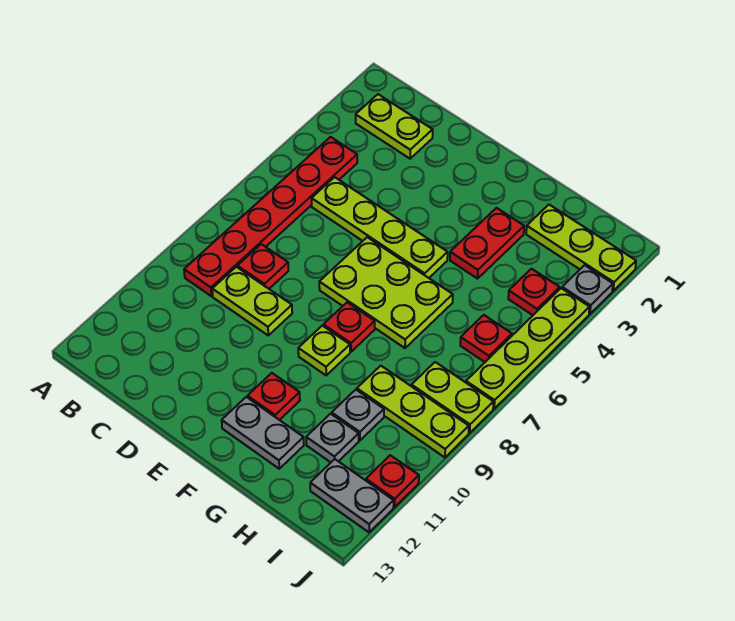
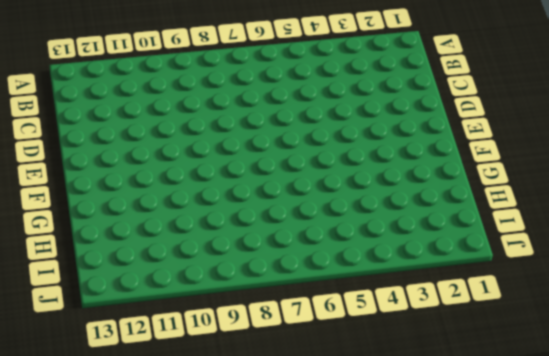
none -> lime 1x2 plate [356,94,433,159]
none -> red 1x6 plate [184,137,357,296]
none -> lime 1x4 plate [312,177,448,278]

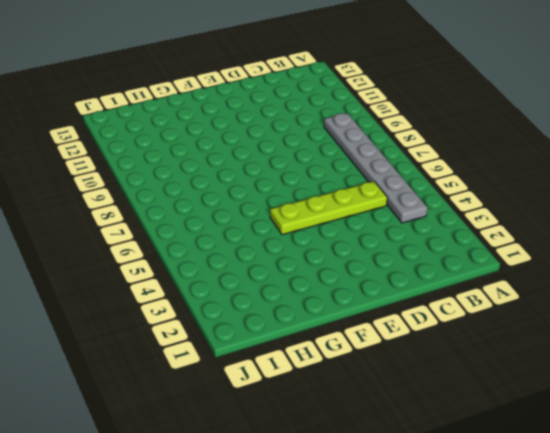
grey 1x6 plate [324,113,428,223] -> red 1x6 plate [184,137,357,296]
none -> lime 1x2 plate [356,94,433,159]
none -> red 1x1 plate [238,244,288,289]
none -> lime 1x2 plate [212,267,292,335]

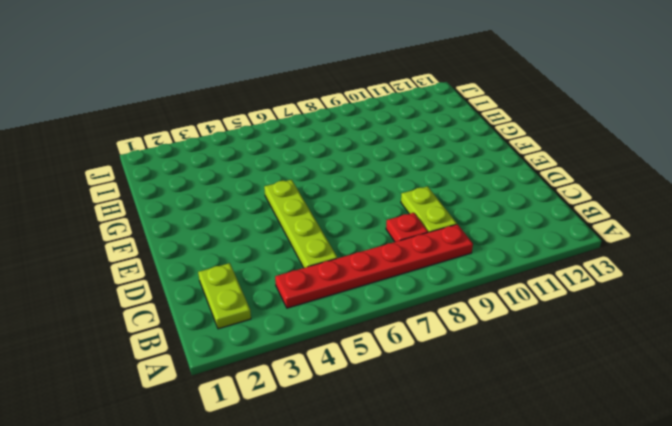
none -> lime 2x3 plate [319,237,453,348]
none -> red 1x1 plate [323,302,375,352]
none -> lime 1x1 plate [298,326,350,375]

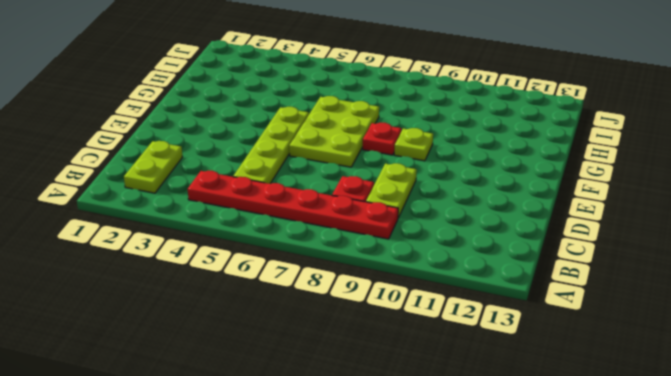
none -> red 1x1 plate [248,373,300,420]
none -> grey 1x2 plate [222,397,304,469]
none -> red 1x2 plate [450,208,524,279]

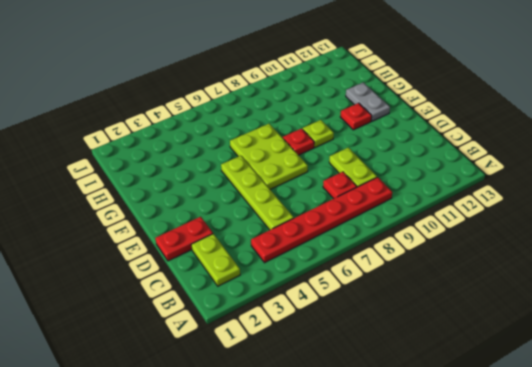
red 1x2 plate [155,217,213,261] -> red 1x2 plate moved to [450,208,524,279]
none -> lime 1x3 plate [526,205,636,291]
none -> lime 1x3 plate [357,366,469,457]
none -> grey 1x1 plate [332,390,384,440]

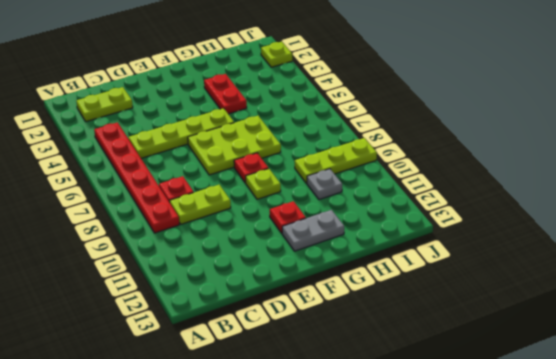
lime 1x1 plate [261,42,292,67] -> lime 1x3 plate [526,205,636,291]
none -> grey 1x1 plate [306,414,359,462]
none -> red 1x1 plate [508,269,560,315]
none -> red 1x1 plate [460,315,512,362]

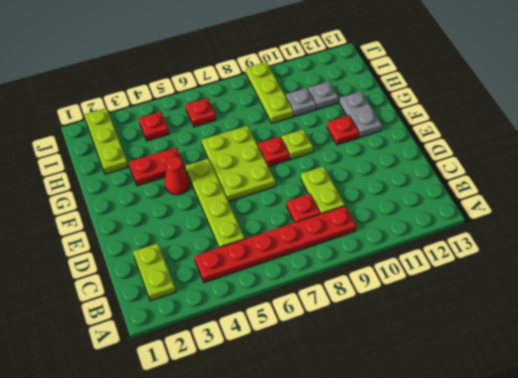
red 1x1 cone [165,156,190,195] -> none
none -> lime 1x2 plate [412,362,493,433]
none -> grey 1x2 plate [310,459,394,532]
none -> grey 1x1 plate [562,265,613,314]

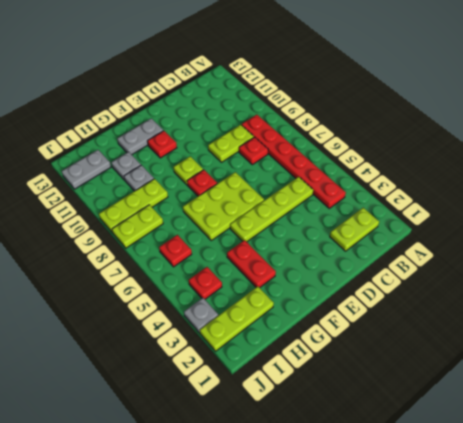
none -> lime 1x4 plate [466,288,589,409]
none -> red 1x1 plate [366,455,419,507]

